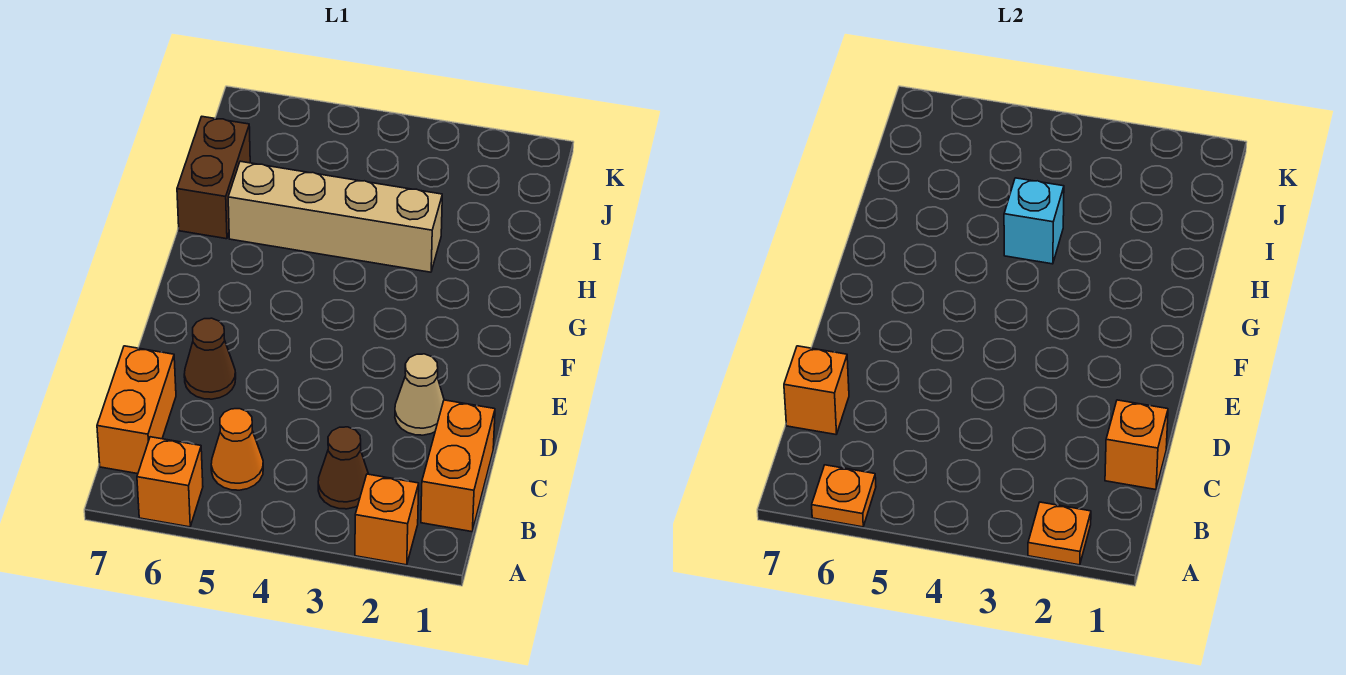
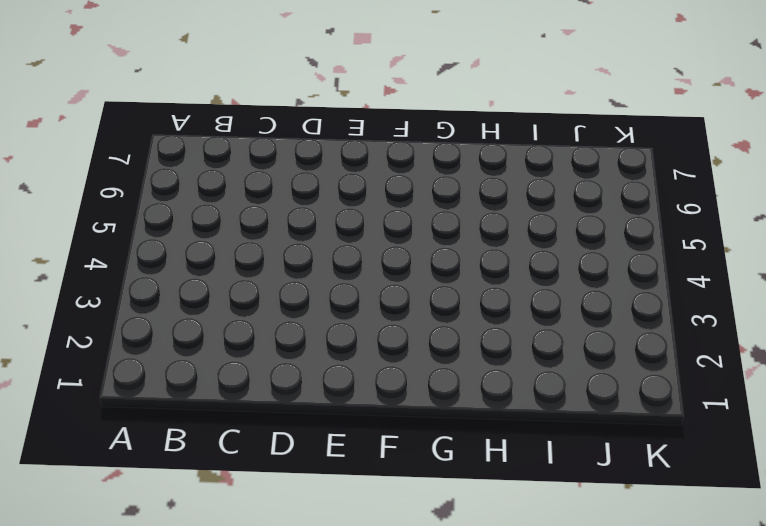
none -> orange 1x1 brick [355,474,419,565]
none -> orange 1x1 brick [137,437,203,527]
none -> orange 1x2 brick [421,400,495,532]

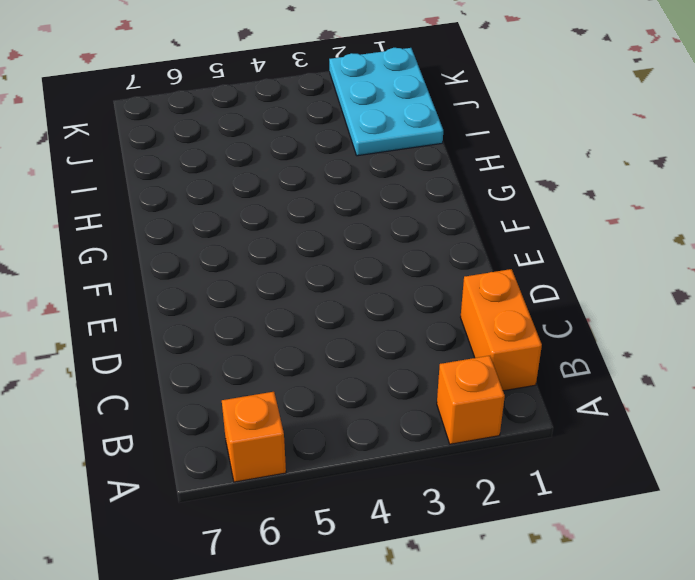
cyan 2x3 plate [329,48,443,156] -> none
none -> brown 1x1 cone [318,427,368,509]
none -> orange 1x1 cone [211,409,263,490]
none -> orange 1x2 brick [97,346,176,474]

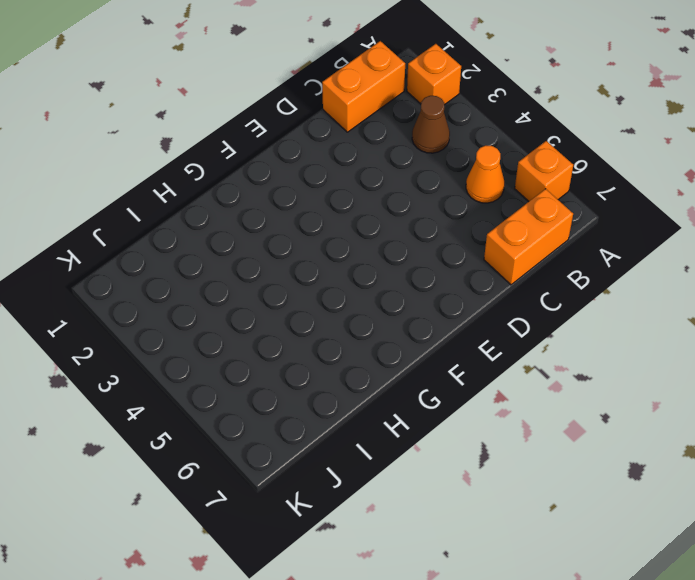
none -> tan 1x1 cone [395,354,444,435]
none -> brown 1x1 cone [184,318,236,399]
none -> tan 1x4 brick [228,161,442,272]

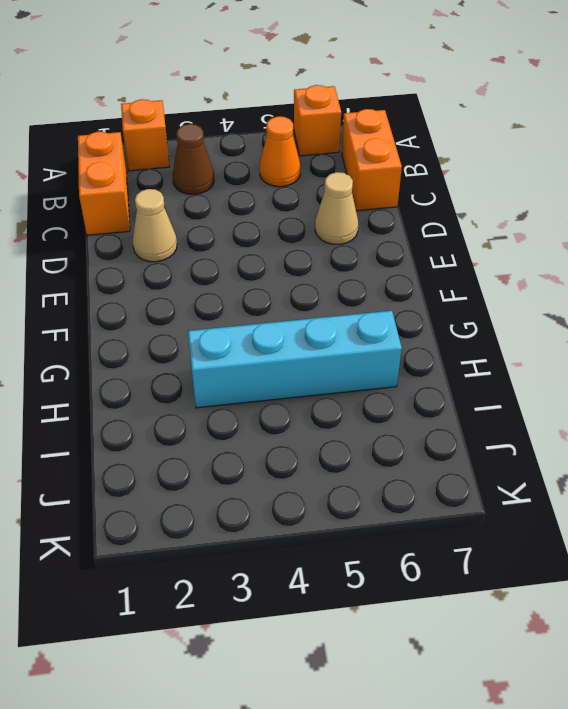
tan 1x1 cone [315,172,358,245] -> brown 1x1 cone [184,318,236,399]
cyan 1x4 brick [188,311,402,408] -> tan 1x4 brick [228,161,442,272]
none -> brown 1x2 brick [177,117,250,239]
none -> orange 1x1 plate [1028,502,1091,565]
none -> orange 1x1 plate [812,465,876,527]

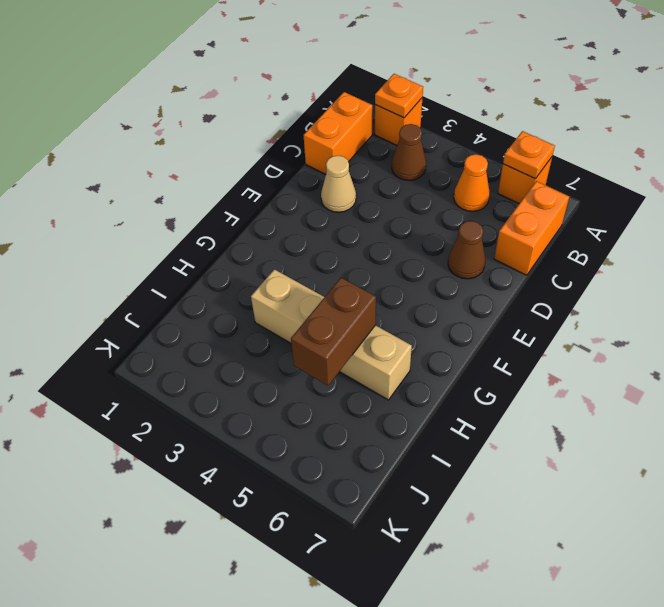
brown 1x2 brick [291,278,376,385] -> brown 1x2 brick moved to [177,117,250,239]
none -> orange 1x1 brick [1105,400,1168,490]
none -> orange 1x1 brick [784,346,849,434]
none -> cyan 1x1 brick [1004,178,1064,264]

